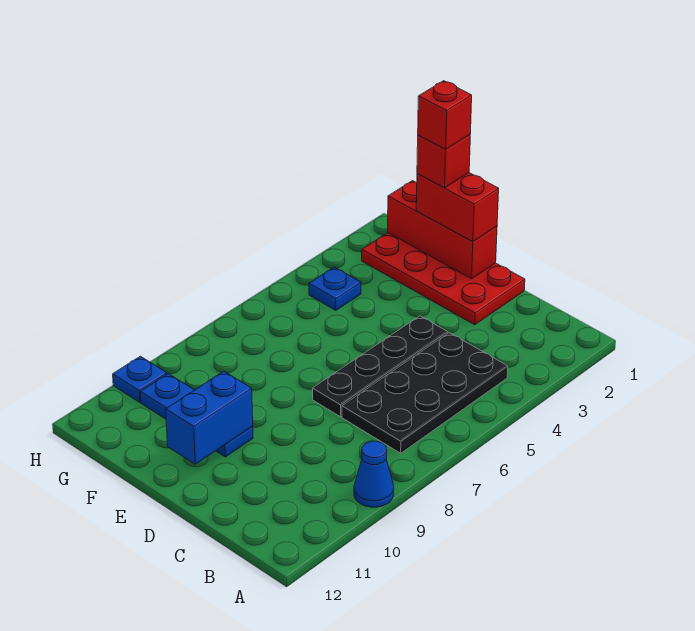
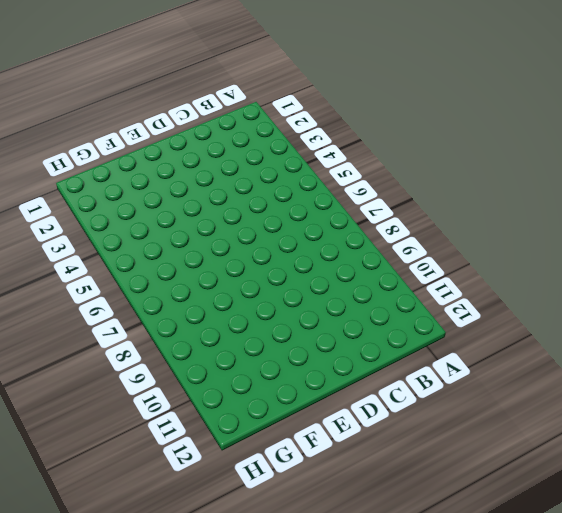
none -> blue 1x1 cone [354,441,394,507]
none -> black 2x4 plate [342,333,508,453]
none -> red 2x4 plate [362,233,525,325]

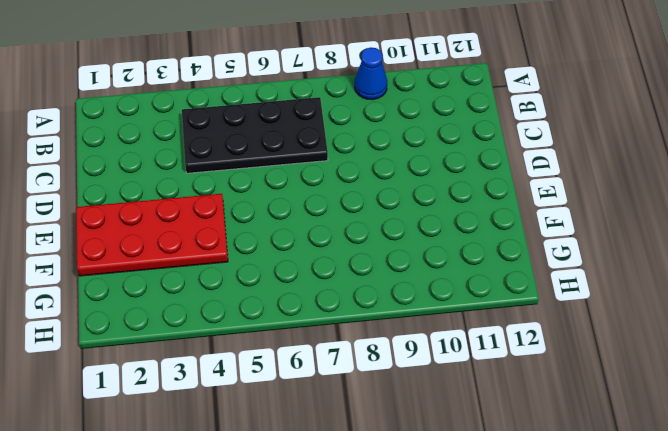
red 2x4 plate [76,194,228,276] -> red 2x4 plate turned to [362,233,525,325]
none -> black 1x4 plate [313,316,448,417]
none -> blue 1x3 plate [140,374,253,457]
none -> blue 1x1 plate [309,267,361,310]

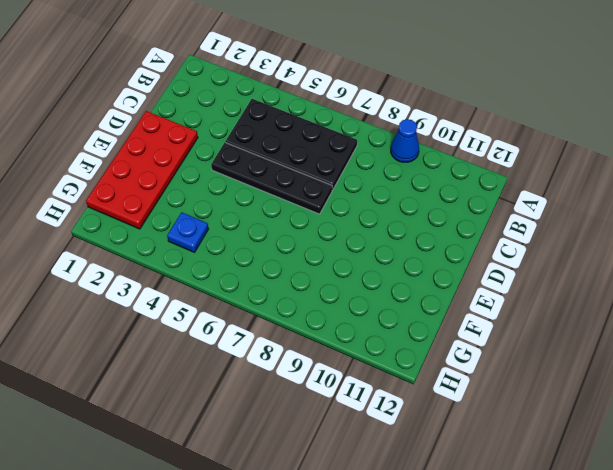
none -> blue 1x3 plate [140,374,253,457]
none -> blue 1x1 plate [113,356,167,402]
none -> red 1x3 brick [388,181,497,279]

